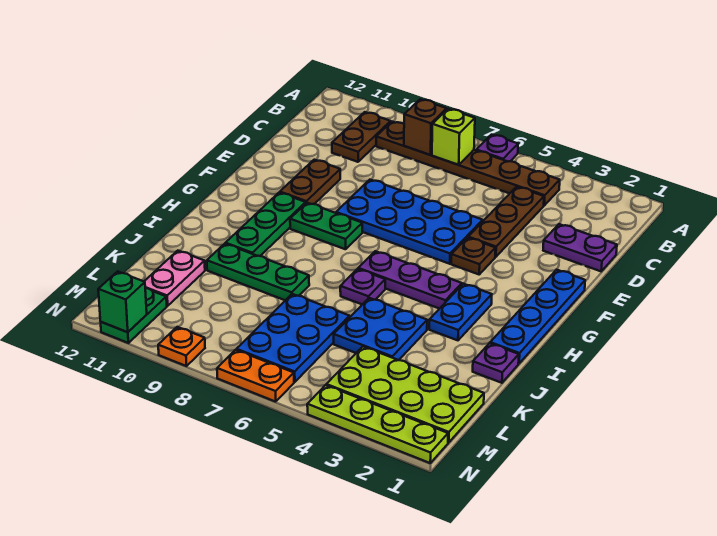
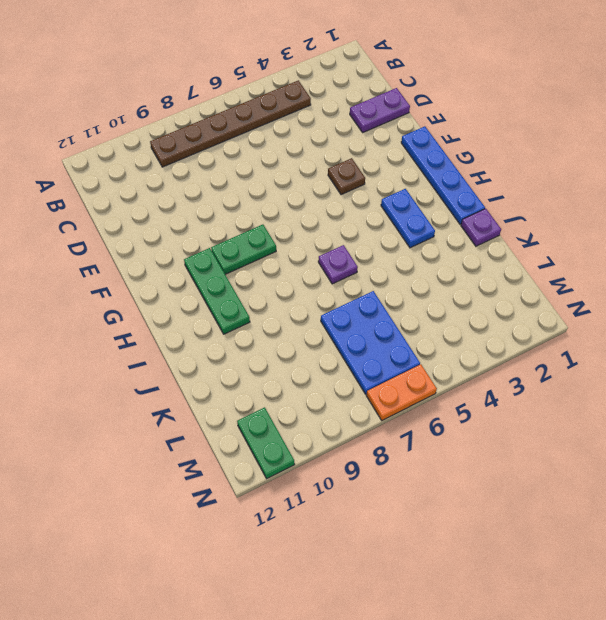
none -> purple 1x1 plate [476,135,518,162]
none -> brown 1x2 plate [332,112,391,162]
none -> brown 1x3 plate [468,187,544,257]

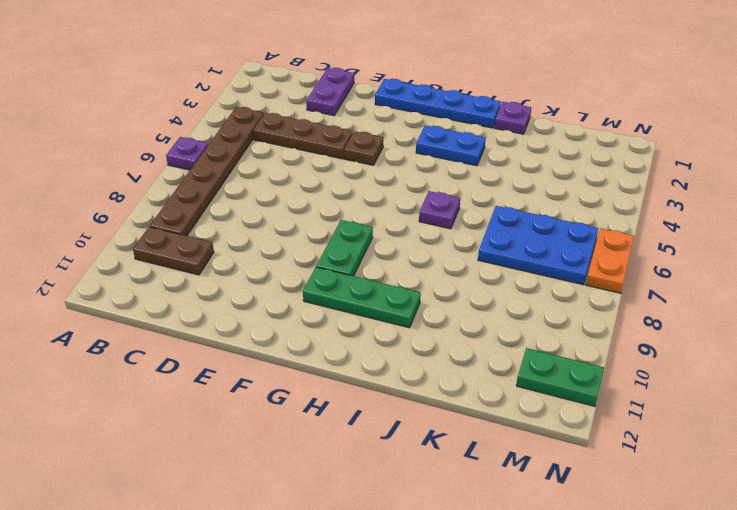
none -> blue 2x4 plate [336,180,483,264]
none -> brown 1x2 plate [280,160,340,204]
none -> purple 1x3 plate [358,251,462,309]

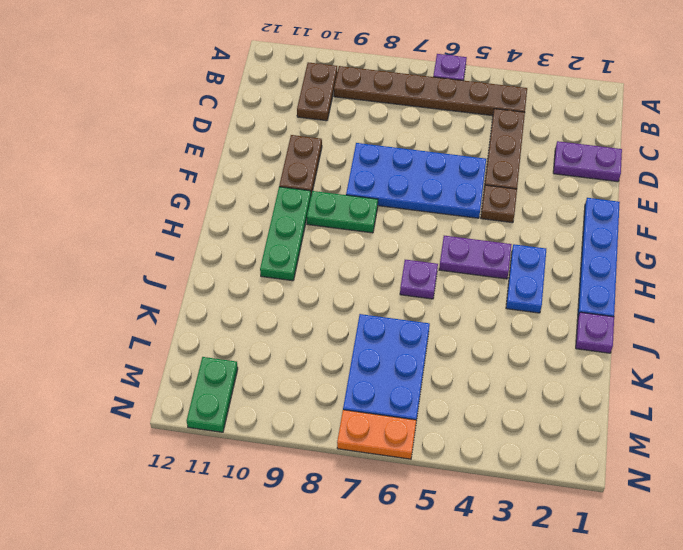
purple 1x2 plate [439,236,512,279] -> purple 1x3 plate [358,251,462,309]
none -> blue 2x2 plate [334,298,427,360]
none -> green 1x3 plate [207,244,309,300]
none -> pink 1x2 plate [144,251,205,306]

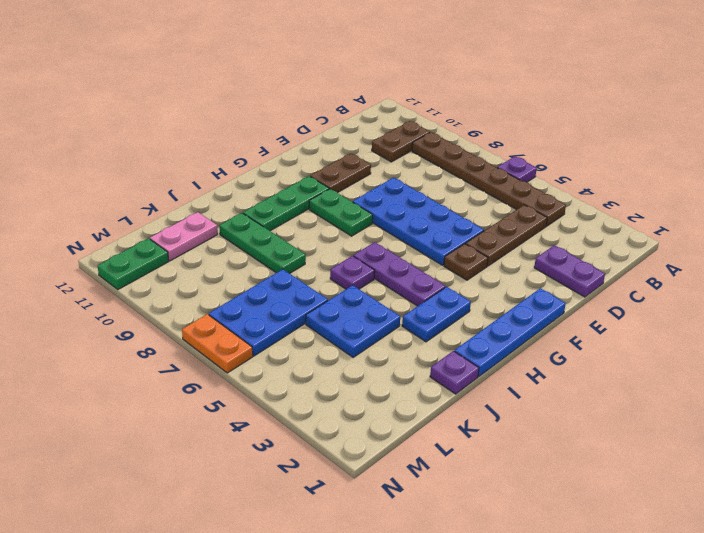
none -> lime 2x4 plate [326,347,484,443]
none -> lime 1x4 plate [307,385,448,463]
none -> orange 1x1 plate [158,327,205,366]

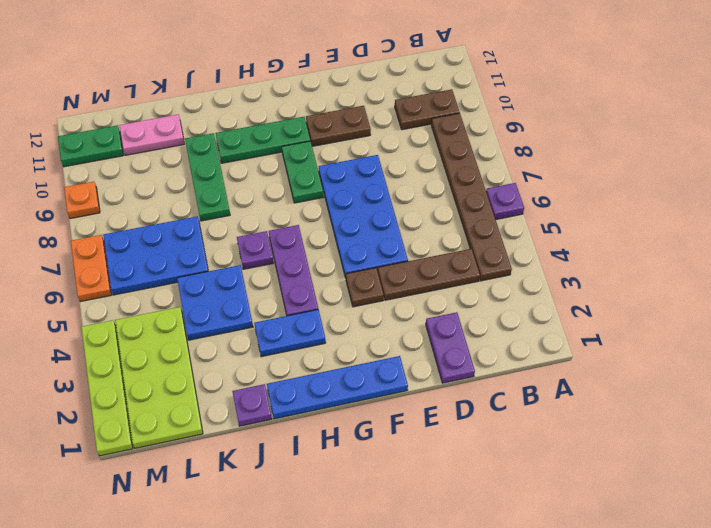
none -> lime 1x1 brick [432,109,475,165]
none -> brown 1x1 brick [404,99,447,155]
none -> green 1x1 brick [98,271,147,332]

